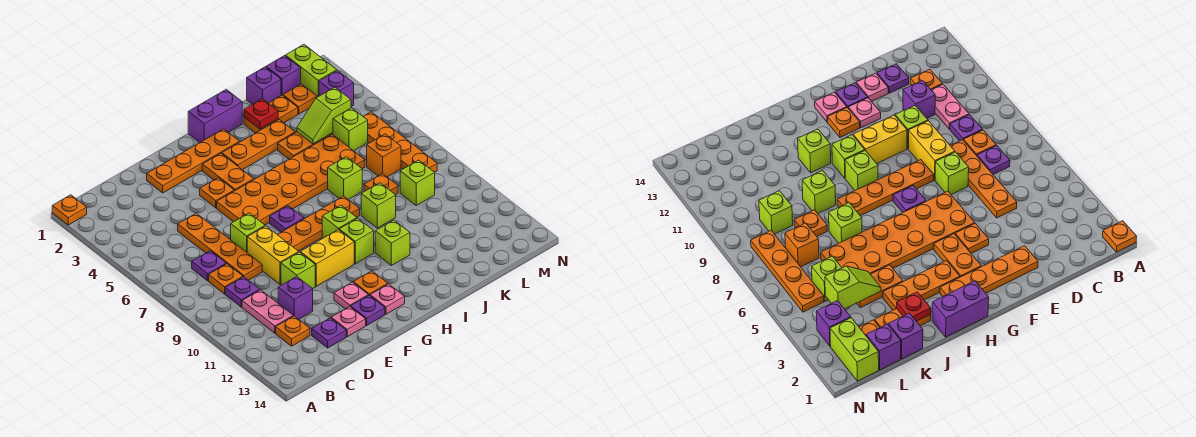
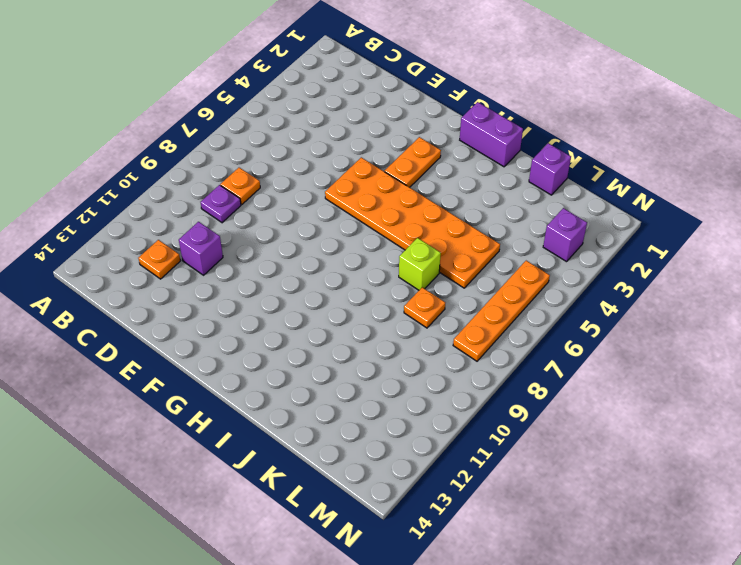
none -> orange 1x1 plate [52,195,87,225]
none -> purple 1x1 plate [192,251,226,281]
none -> pink 1x2 plate [242,290,293,333]
none -> orange 1x4 plate [178,213,262,280]

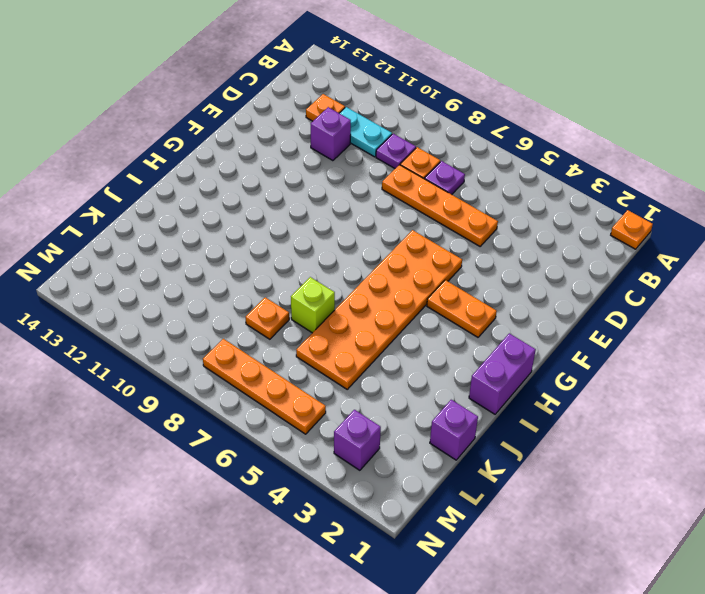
cyan 1x2 plate [339,107,392,157] -> pink 1x2 plate [242,290,293,333]
none -> purple 1x1 plate [312,318,346,348]
none -> orange 1x4 plate [147,129,240,193]
none -> lime 1x1 brick [231,213,265,252]
none -> yellow 1x2 brick [247,226,299,285]

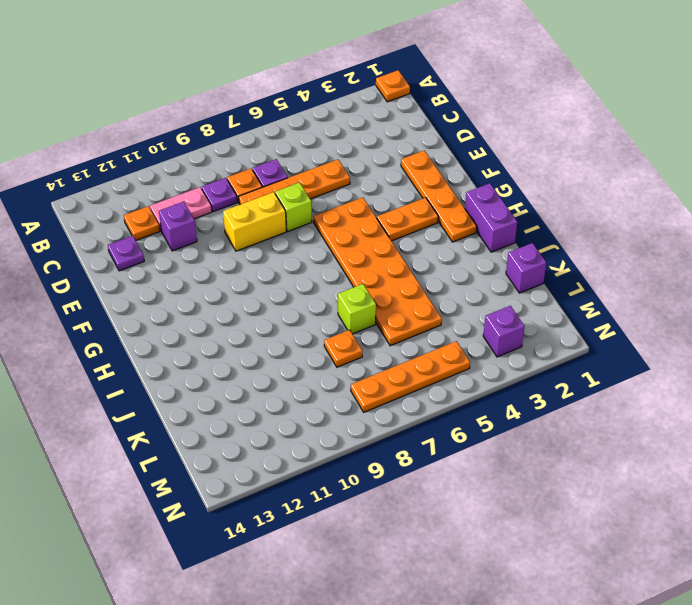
none -> lime 1x1 brick [281,252,315,289]
none -> pink 1x1 plate [331,307,366,337]
none -> orange 1x1 plate [200,178,234,208]
none -> orange 1x4 plate [278,196,360,251]

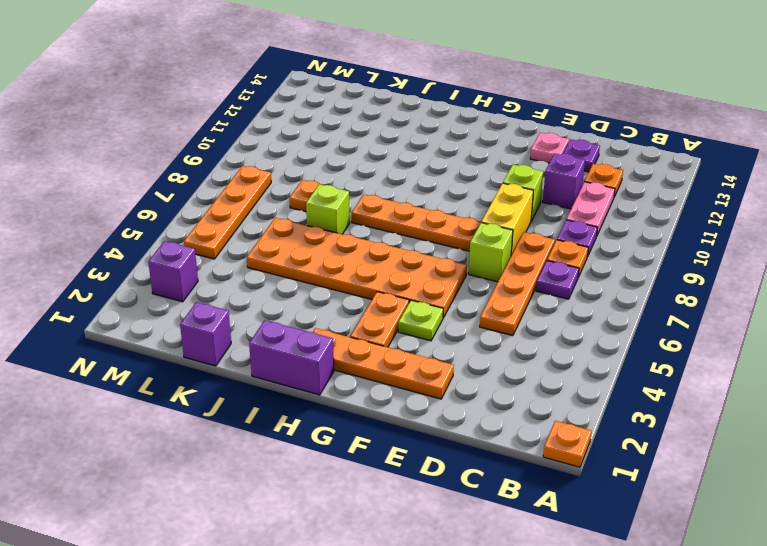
lime 1x1 plate [398,300,443,341] -> orange 1x1 plate [200,178,234,208]
none -> yellow 1x2 brick [300,230,354,286]
none -> pink 1x1 plate [334,282,368,309]
none -> purple 1x1 plate [351,295,385,325]
none -> purple 1x1 plate [270,206,304,232]

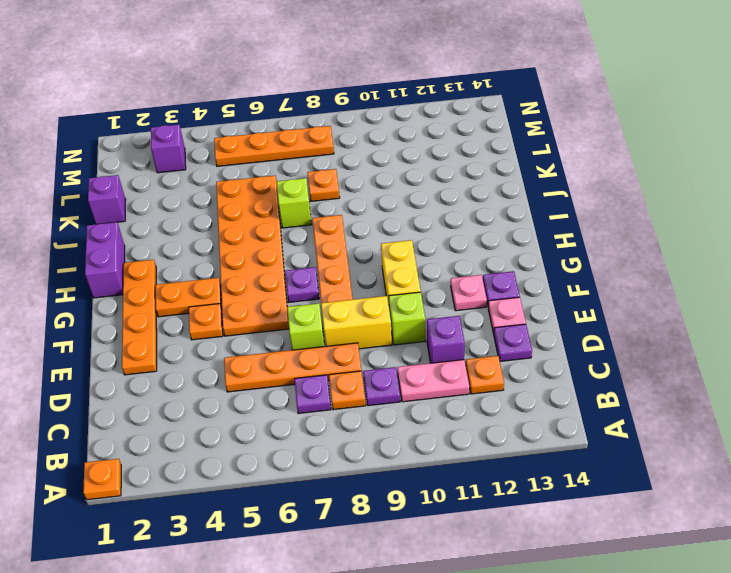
none -> orange 1x1 plate [353,271,388,295]
none -> pink 1x1 plate [370,284,405,314]
none -> orange 1x3 plate [222,120,295,170]
none -> lime 1x1 brick [322,205,357,238]

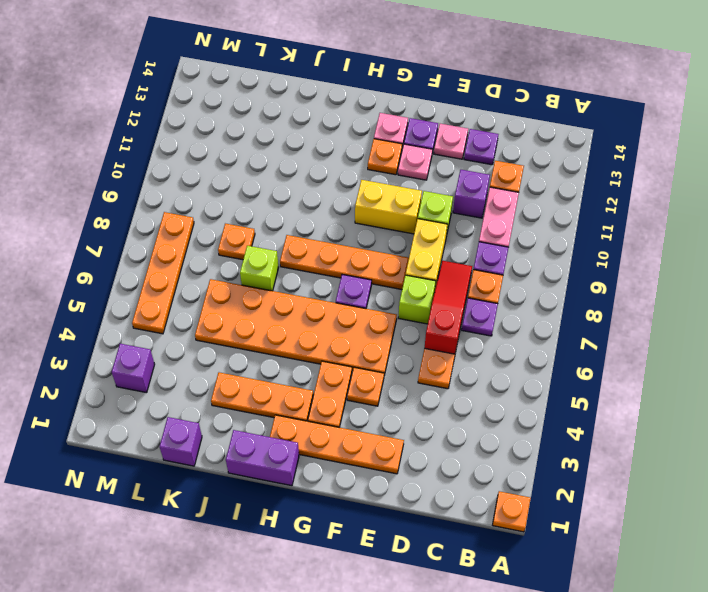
red 1x3 slope [425,261,472,354] -> none
none -> lime 1x1 brick [322,205,357,238]
none -> lime 1x1 brick [339,218,374,264]
none -> lime 1x1 brick [375,220,410,266]
none -> orange 1x2 plate [244,95,298,133]

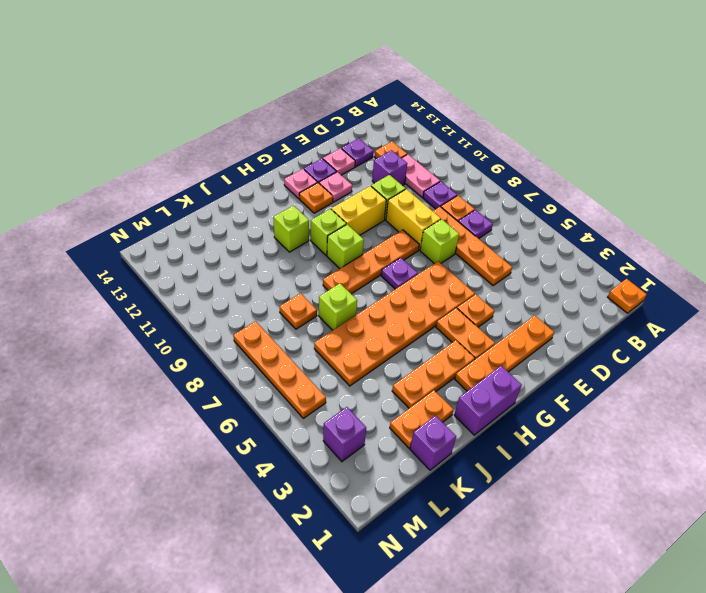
none -> orange 1x2 plate [278,132,331,159]
none -> lime 1x1 brick [361,183,396,228]
none -> purple 1x1 brick [266,56,301,95]
none -> orange 1x1 plate [283,84,317,114]

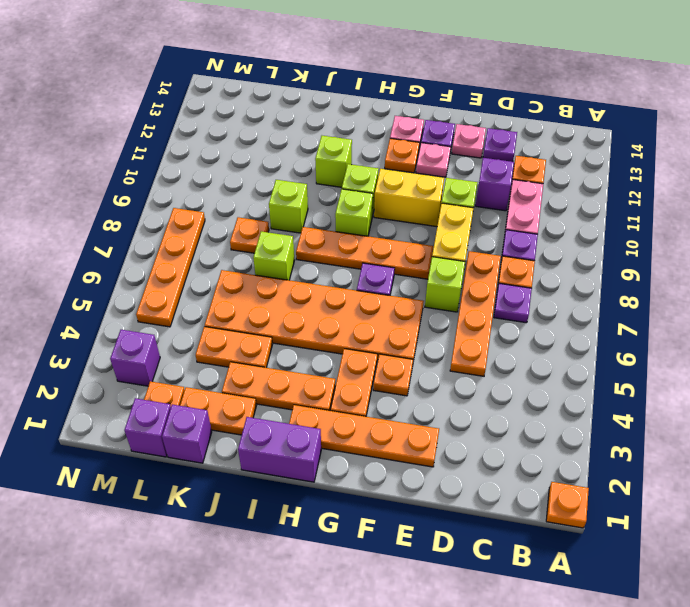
none -> lime 1x1 brick [333,108,368,151]
none -> orange 1x1 brick [367,134,401,177]
none -> lime 1x1 brick [400,160,435,205]
none -> lime 1x2 brick [286,45,337,97]

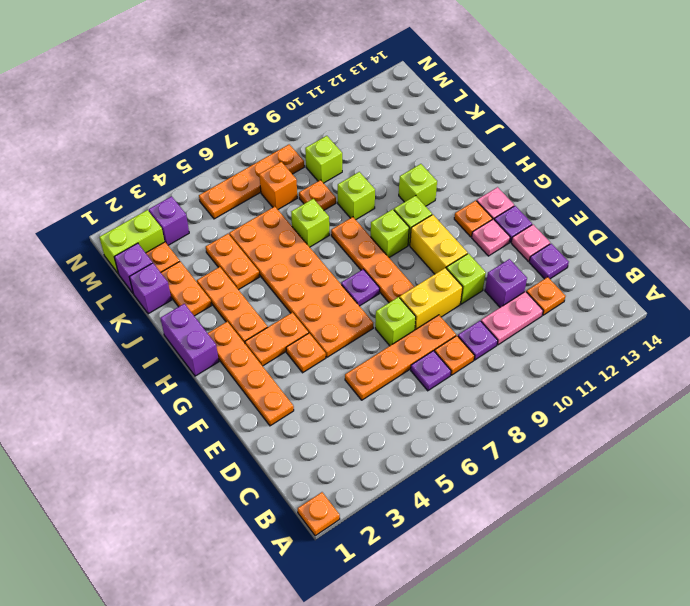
none -> lime 1x1 brick [333,108,368,151]
none -> red 1x1 plate [244,99,278,129]
none -> lime 1x2 slope [297,87,351,144]

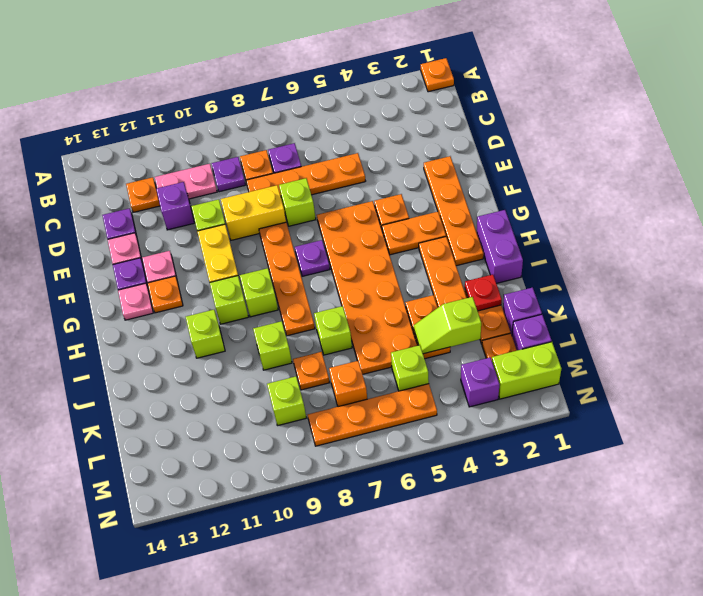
lime 1x2 slope [414,297,481,354] -> lime 1x2 slope turned to [297,87,351,144]

